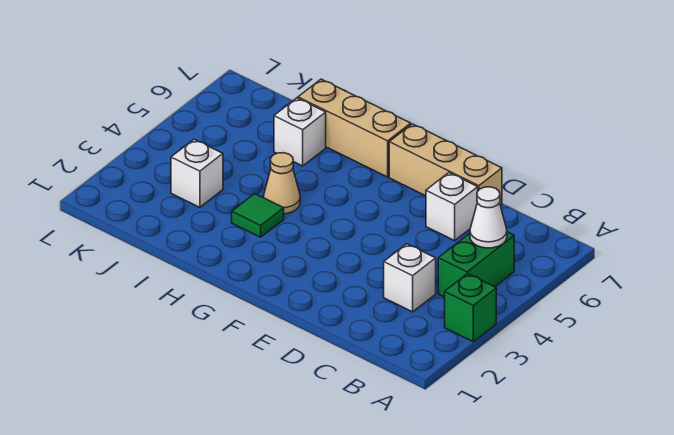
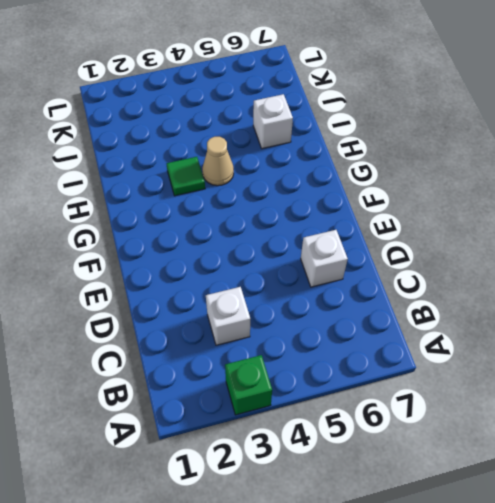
none -> green 1x2 brick [438,232,514,297]
none -> tan 1x3 brick [389,124,502,205]

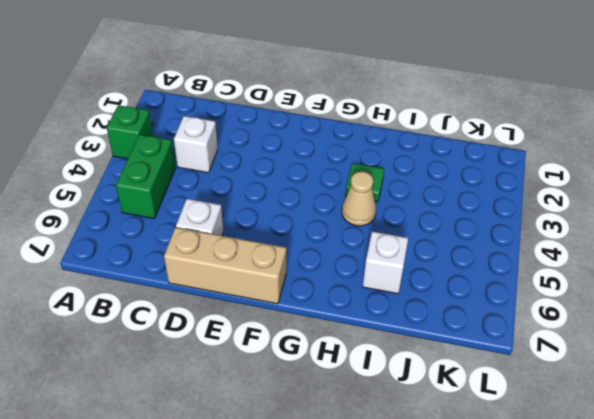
none -> tan 1x3 brick [298,79,411,177]
none -> white 1x1 brick [171,139,223,207]

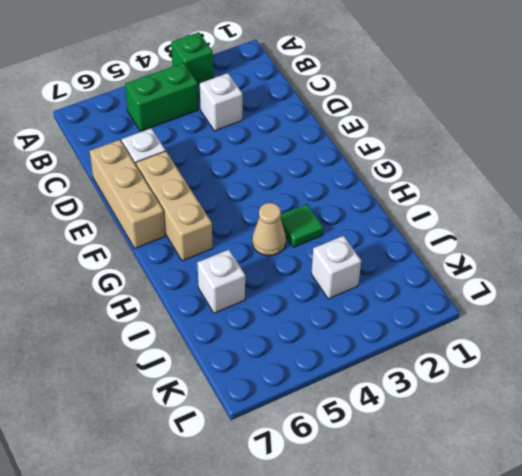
tan 1x3 brick [136,151,213,261] -> tan 1x3 brick moved to [298,79,411,177]
none -> white 1x1 cone [470,187,507,248]

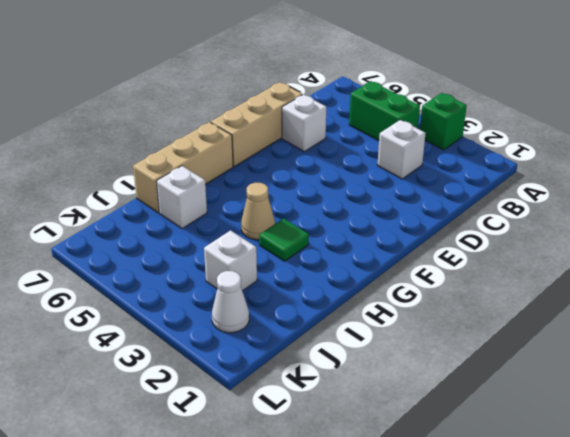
white 1x1 cone [212,271,249,333] -> white 1x1 cone moved to [470,187,507,248]

